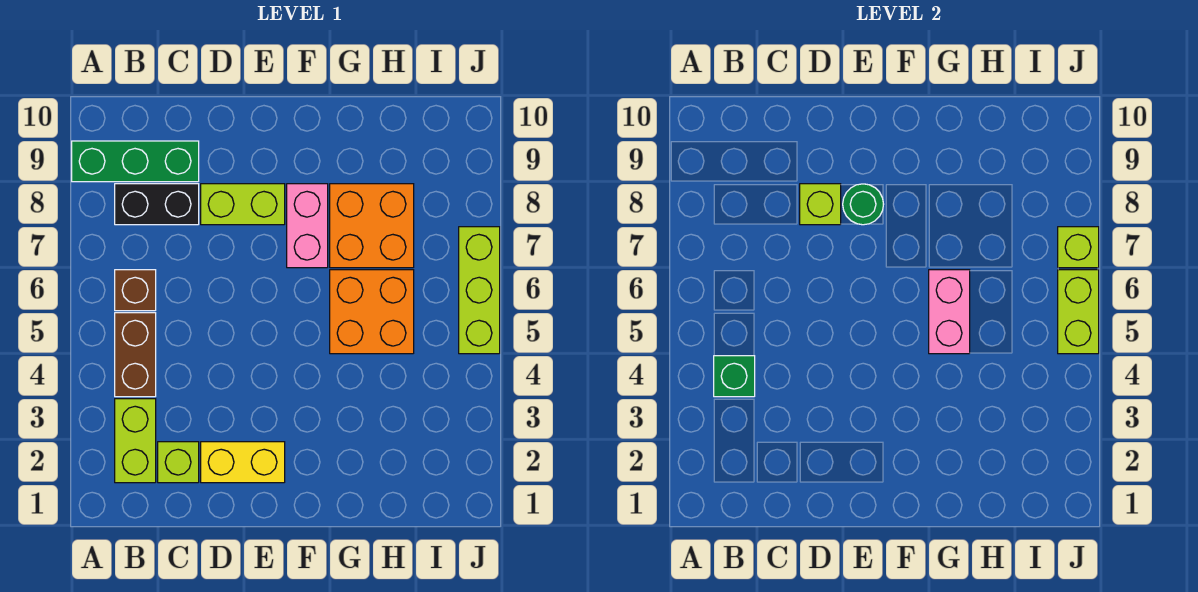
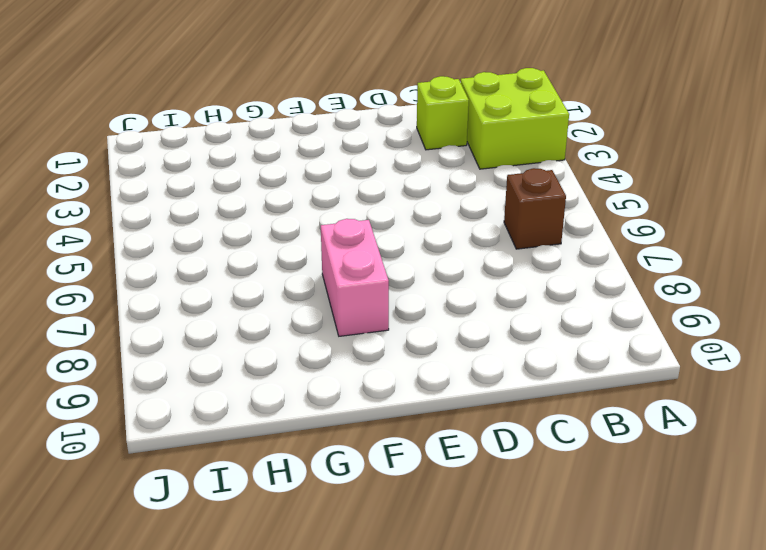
lime 2x2 brick [461,68,569,169] -> lime 1x2 brick [115,399,156,483]
none -> green 1x3 brick [72,141,199,182]
none -> brown 1x2 brick [115,313,156,397]
none -> black 1x2 brick [115,184,199,225]

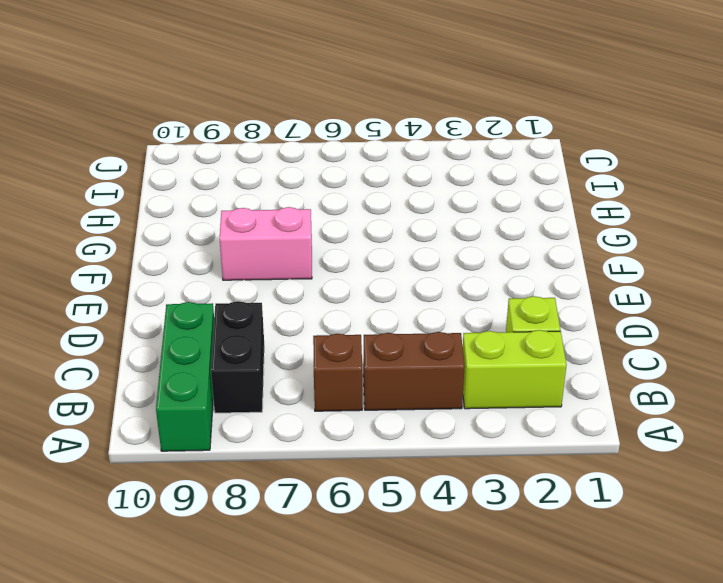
none -> yellow 1x2 brick [201,442,285,483]
none -> lime 1x2 brick [201,184,285,225]
none -> orange 2x2 brick [330,270,414,354]

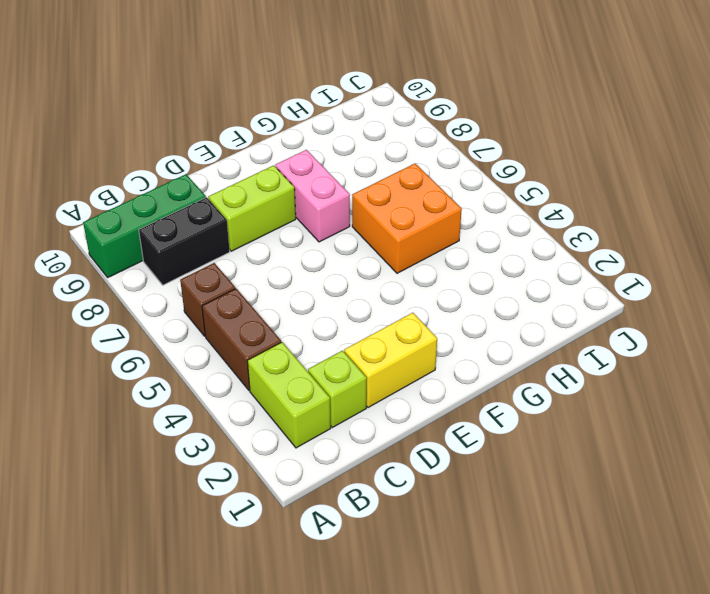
none -> orange 2x2 brick [330,184,414,268]
none -> lime 1x3 brick [459,227,500,354]
none -> green 1x1 brick [714,356,755,397]

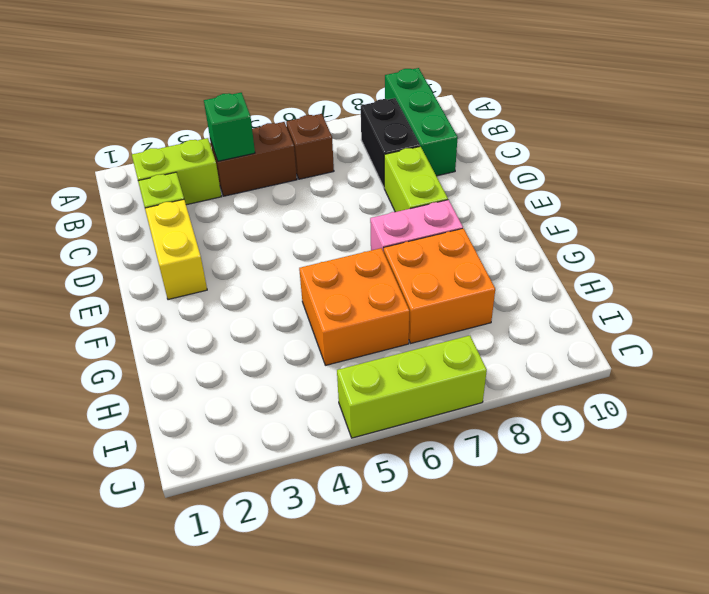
none -> lime 1x1 brick [800,184,841,225]
none -> green 1x1 round brick [843,184,884,225]
none -> pink 1x2 brick [929,270,970,354]

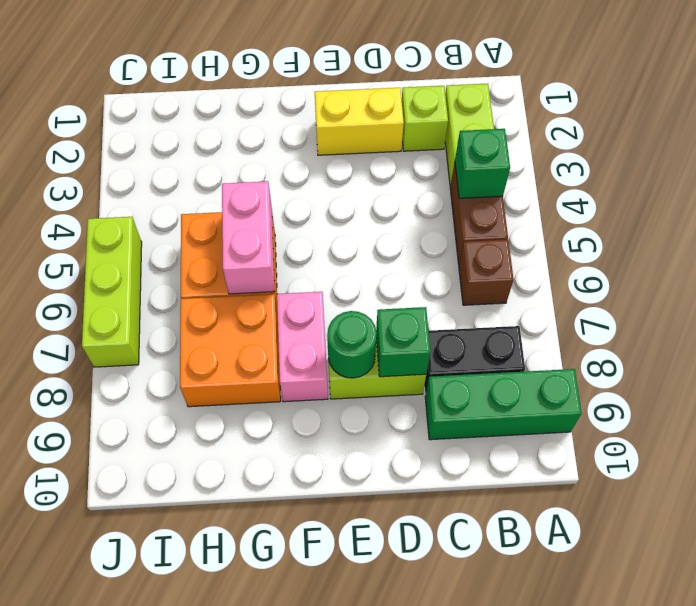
green 1x1 brick [376,307,430,377] -> lime 1x1 brick [800,184,841,225]
none -> lime 1x2 brick [1058,270,1099,354]
none -> lime 1x1 brick [1058,227,1099,268]

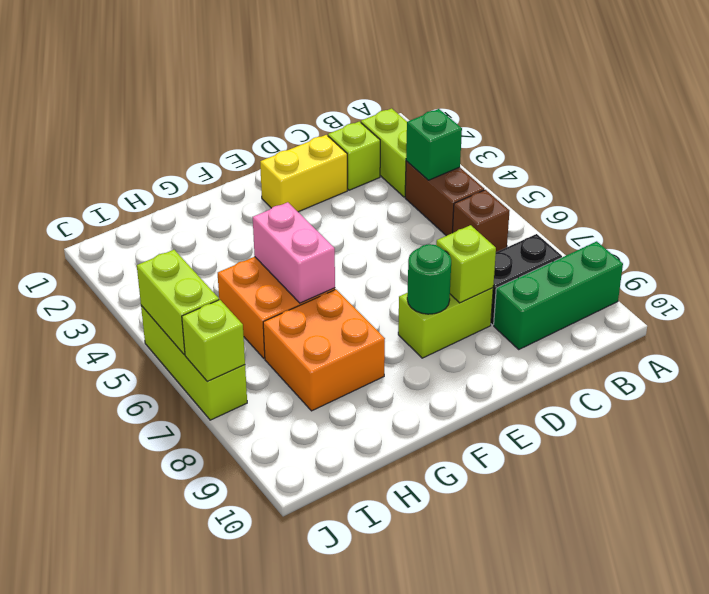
none -> pink 1x2 brick [287,184,328,268]

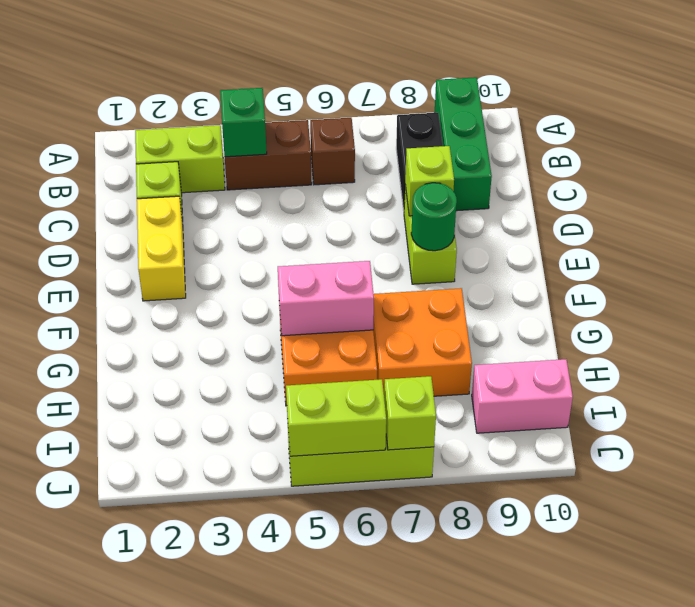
pink 1x2 brick [472,359,573,433] -> pink 1x2 brick moved to [287,184,328,268]

